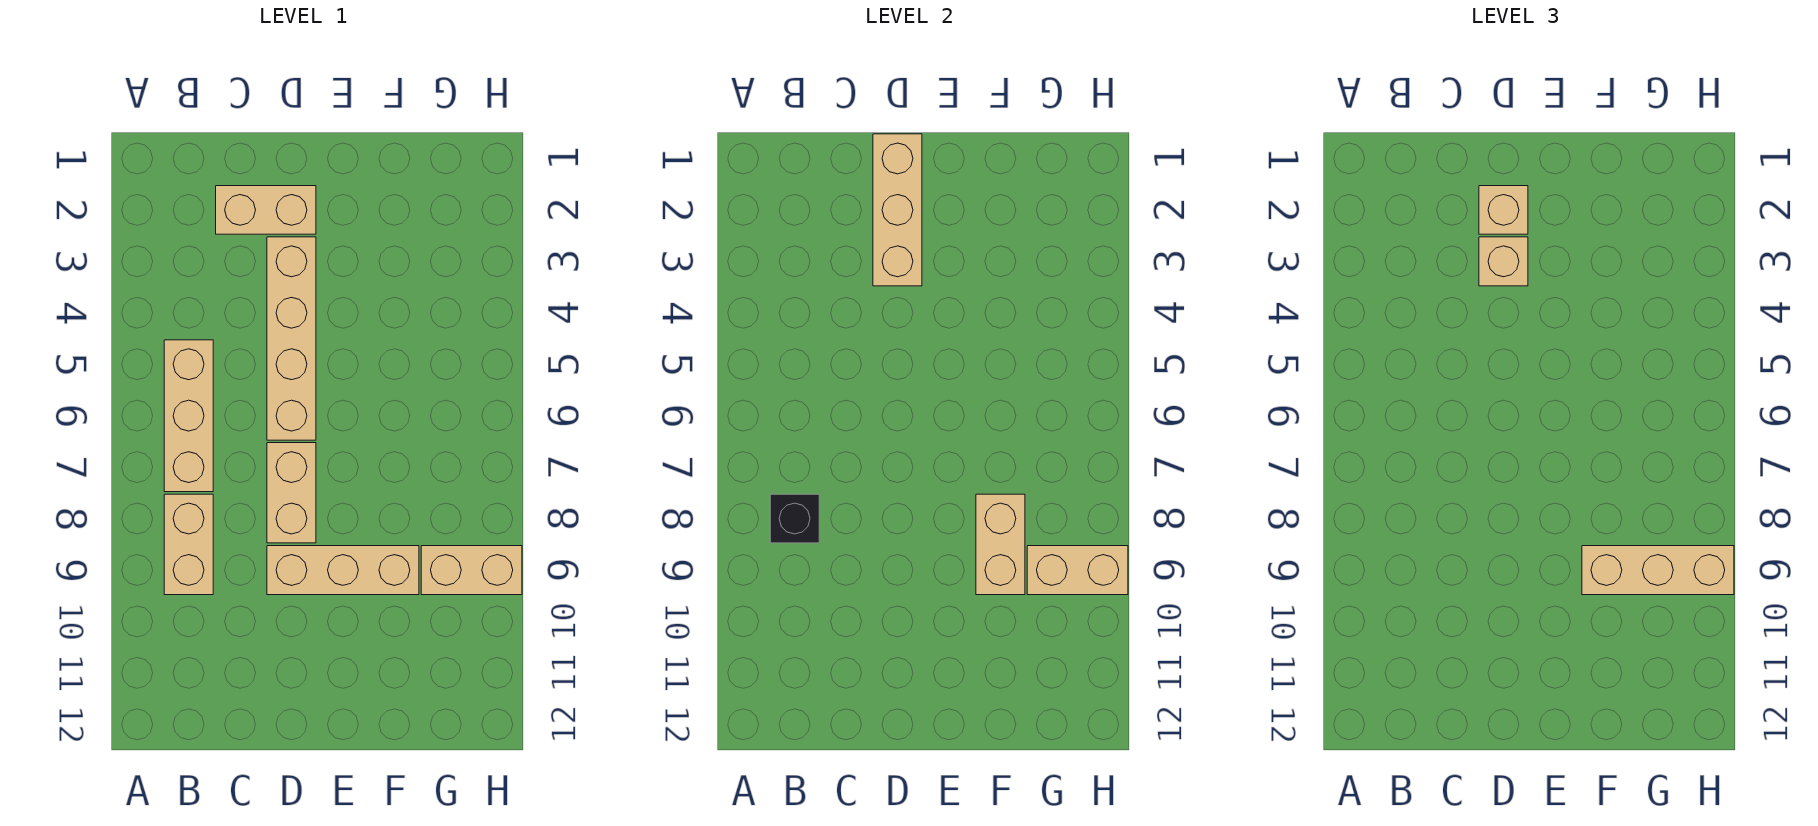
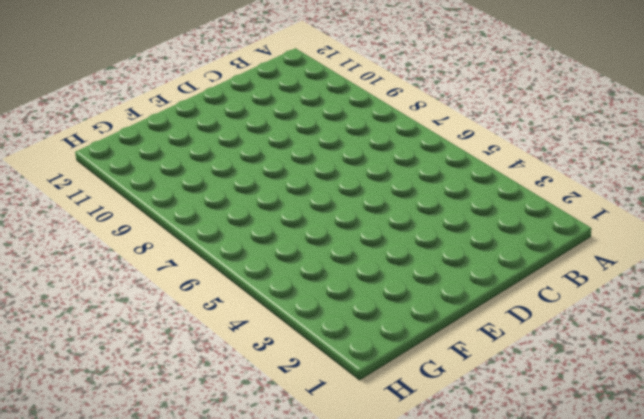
none -> tan 1x3 brick [164,340,213,492]
none -> tan 1x2 brick [164,494,213,595]
none -> tan 1x2 brick [216,186,316,234]

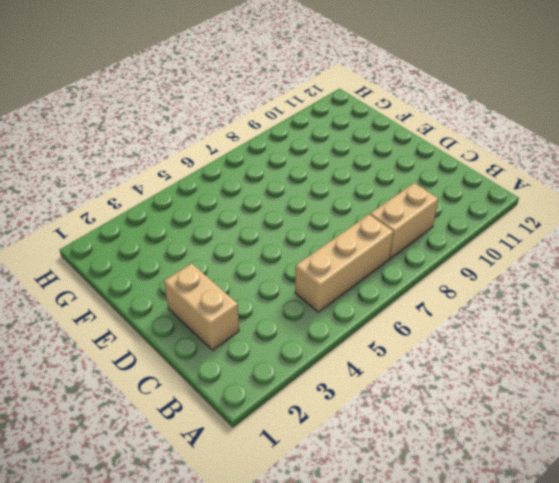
none -> tan 1x4 brick [267,237,316,440]
none -> tan 1x2 brick [267,443,316,543]
none -> tan 1x3 brick [267,546,419,595]

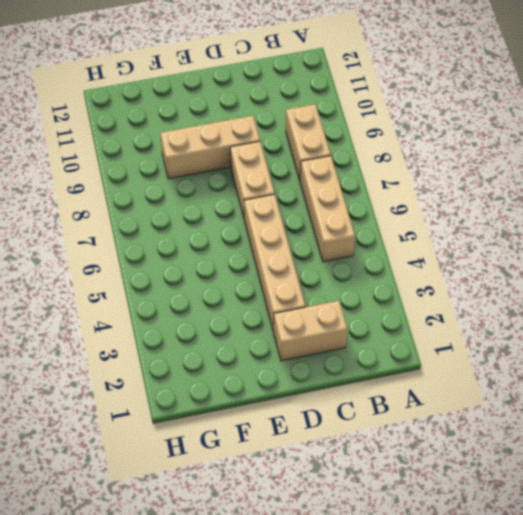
none -> tan 1x2 brick [421,546,522,595]
none -> black 1x1 brick [770,494,819,543]
none -> tan 1x3 brick [873,134,922,286]

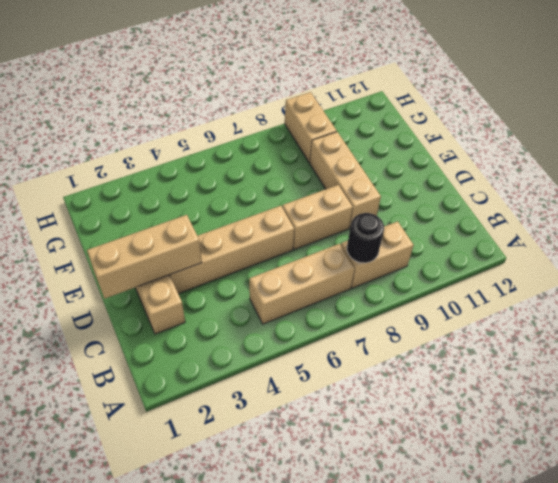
black 1x1 round brick [347,213,384,263] -> black 1x1 brick [770,494,819,543]
none -> tan 1x2 brick [976,494,1025,595]
none -> tan 1x2 brick [1027,546,1128,595]
none -> tan 1x1 brick [1479,186,1528,234]

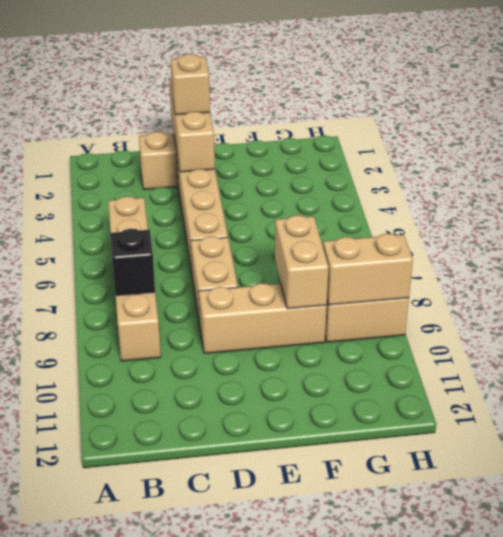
none -> tan 1x1 brick [1479,237,1528,286]
none -> tan 1x3 brick [1582,546,1734,595]

